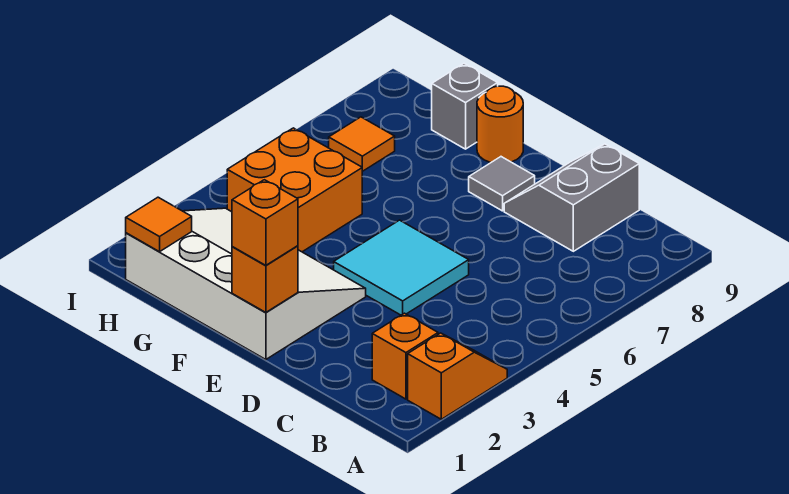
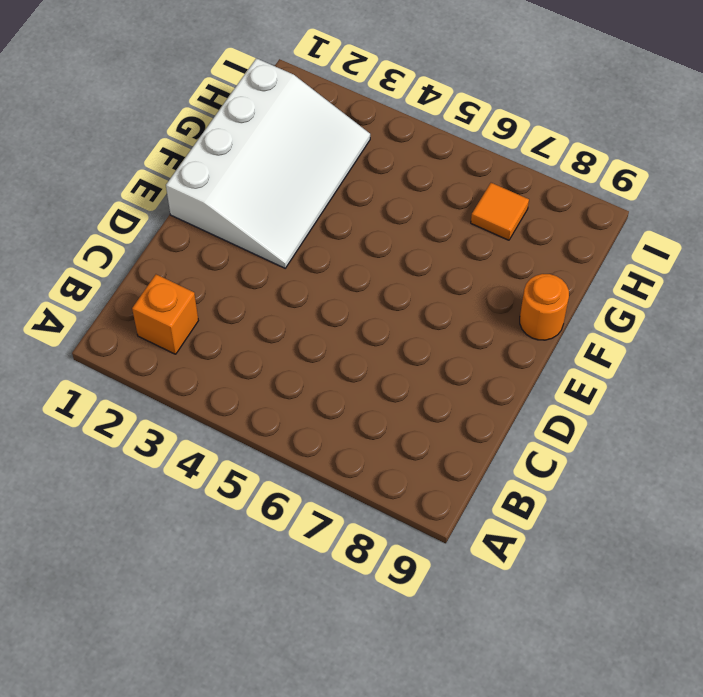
none -> orange 1x2 slope [408,333,507,419]
none -> grey 2x2 slope [504,144,639,251]
none -> cyan 2x2 tile [334,220,469,315]

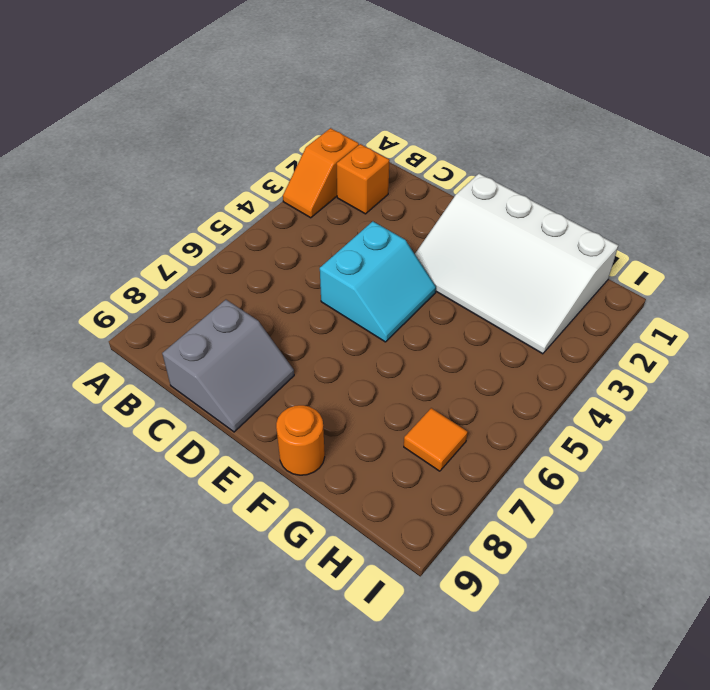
cyan 2x2 slope [320,221,436,342] -> cyan 2x2 tile [334,220,469,315]
none -> grey 1x1 tile [469,157,535,211]
none -> orange 2x2 brick [227,128,362,252]
none -> grey 1x1 brick [432,64,498,149]

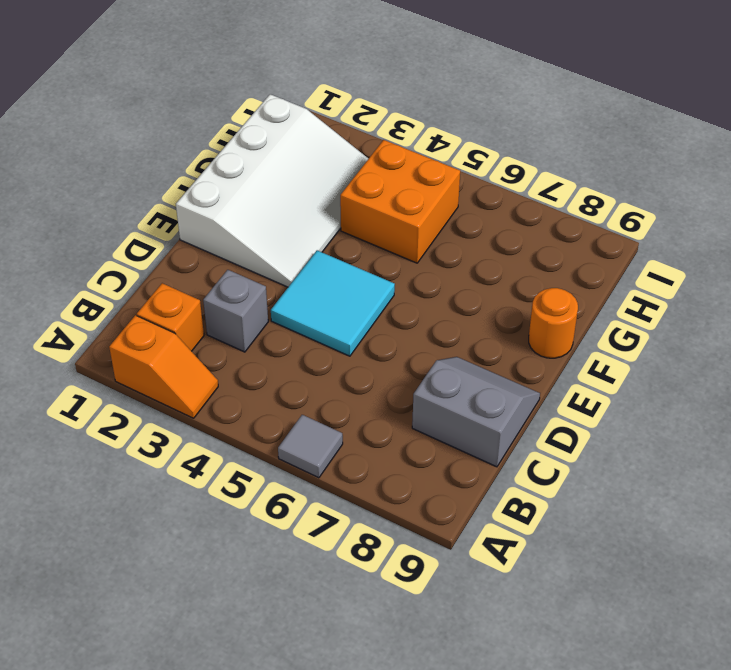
grey 1x1 tile [278,415,343,478] -> grey 1x1 tile moved to [469,157,535,211]
grey 1x1 brick [203,270,268,352] -> grey 1x1 brick moved to [432,64,498,149]
none -> orange 1x1 tile [329,117,395,171]
none -> orange 1x1 brick [232,246,298,312]
none -> orange 1x1 tile [126,197,192,252]

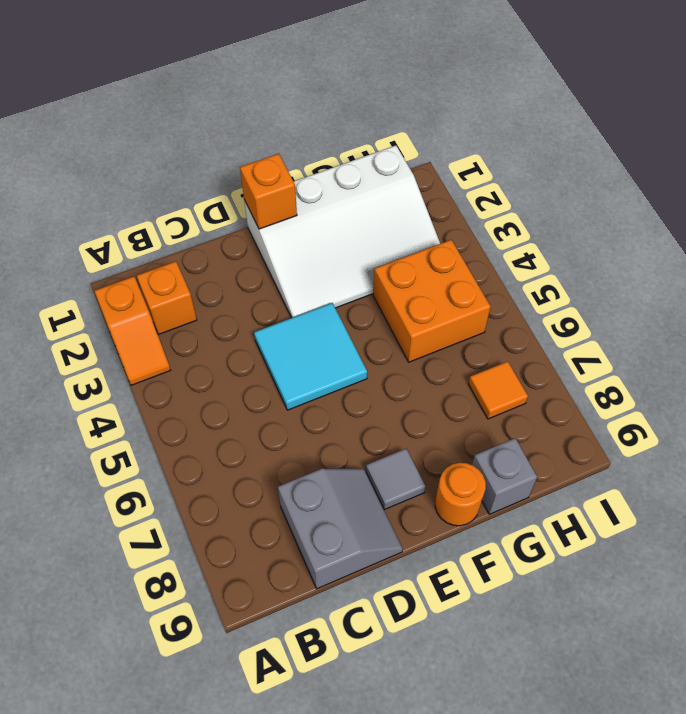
none -> orange 1x1 tile [126,197,192,252]
none -> orange 1x1 brick [232,180,298,265]

